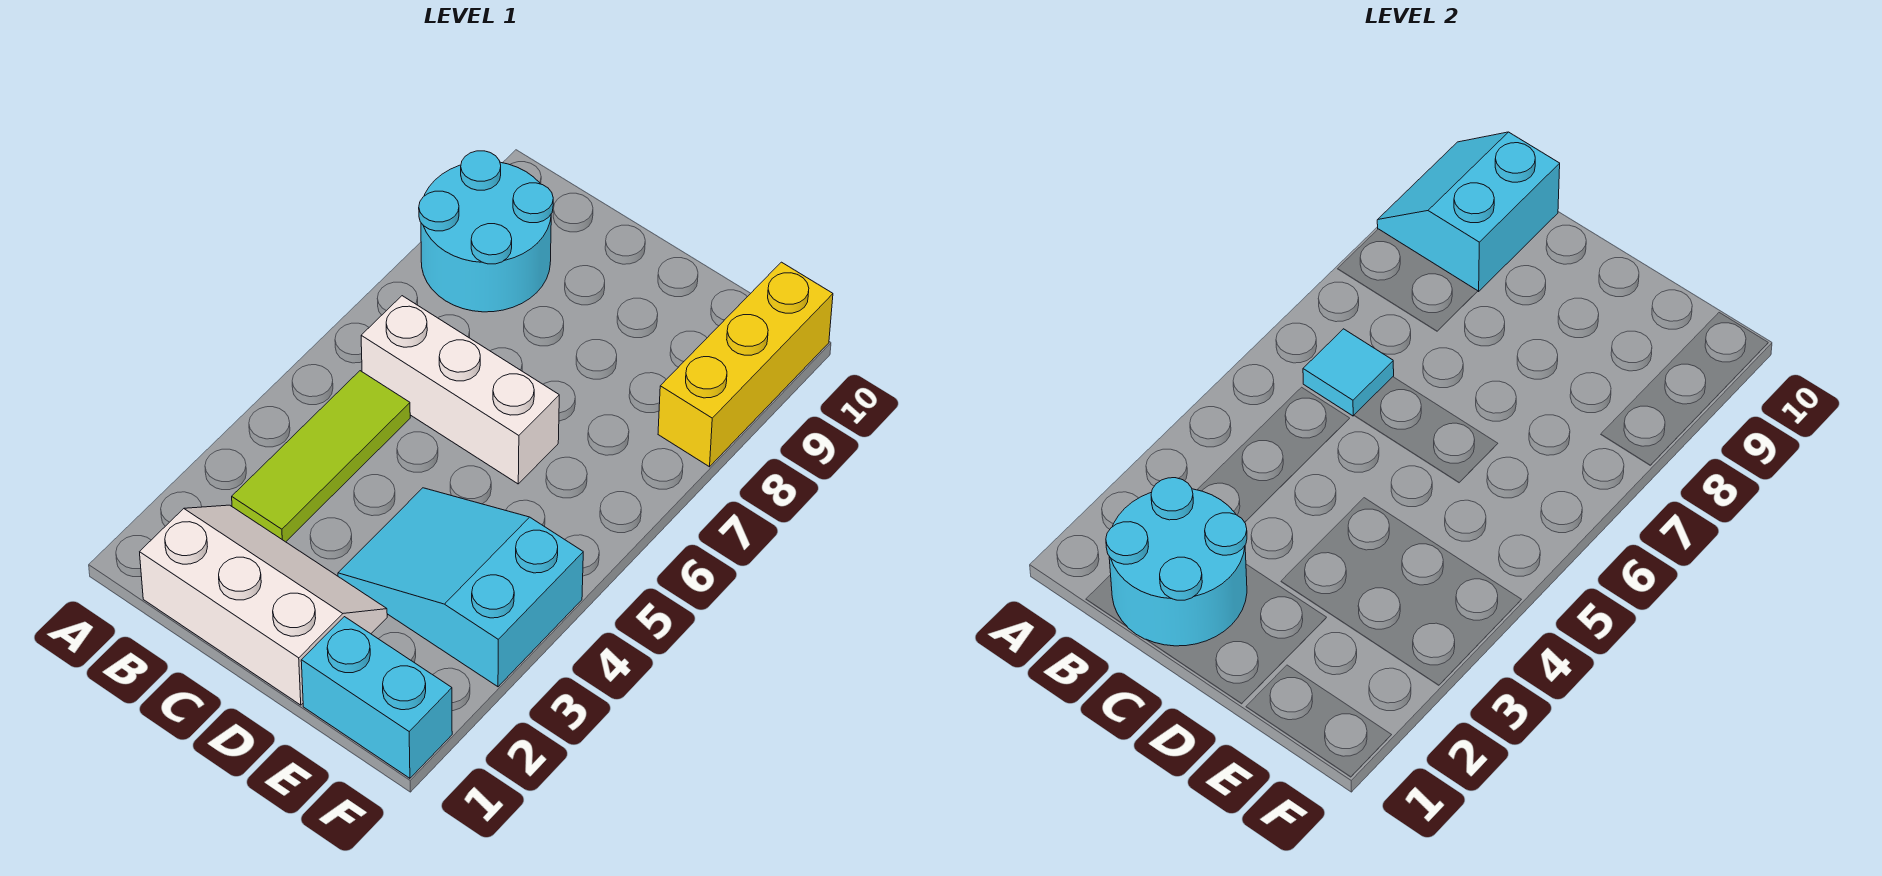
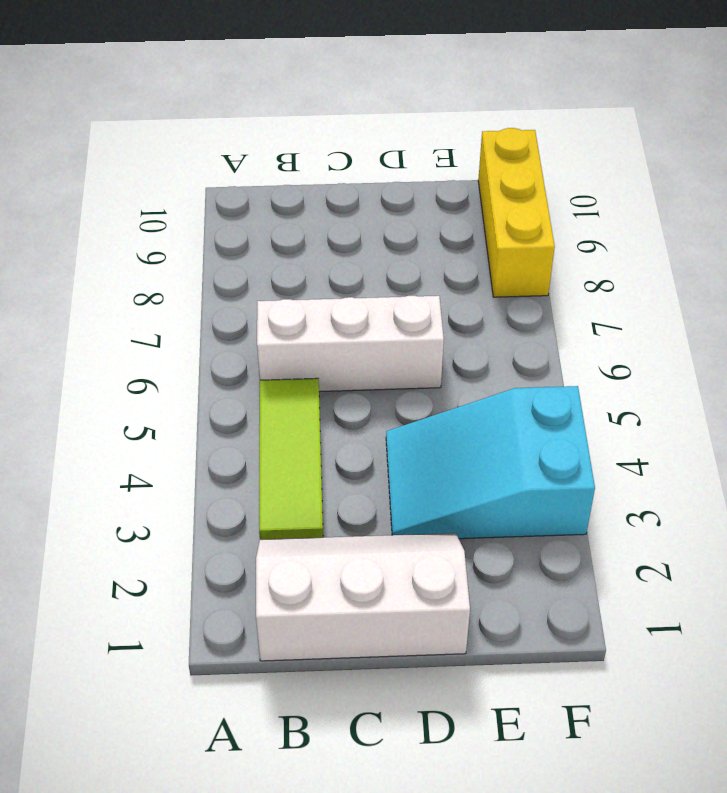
none -> cyan 2x2 round brick [419,151,553,312]
none -> cyan 1x2 brick [301,617,452,778]

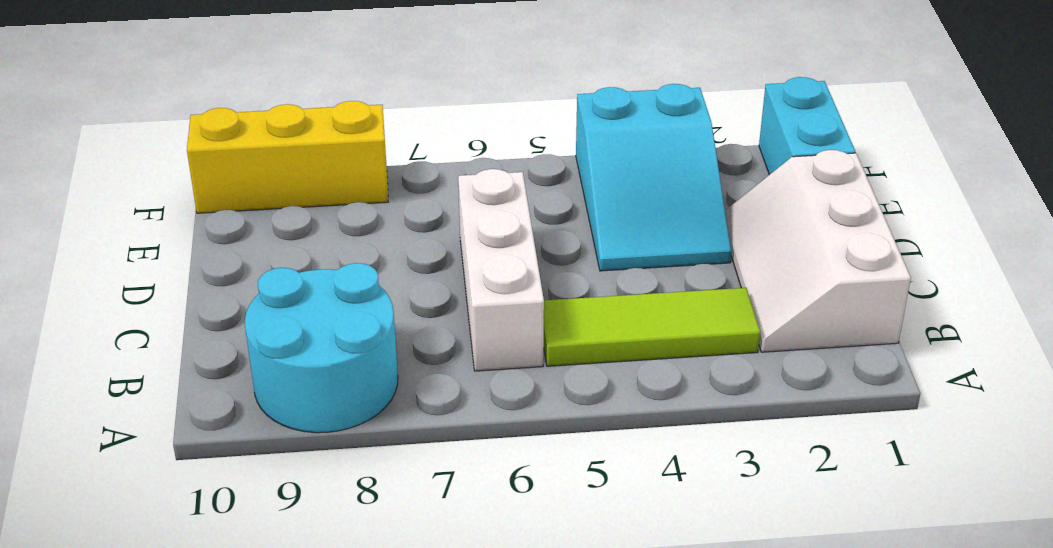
none -> cyan 2x2 slope [1377,132,1560,291]
none -> cyan 2x2 round brick [1106,478,1247,646]

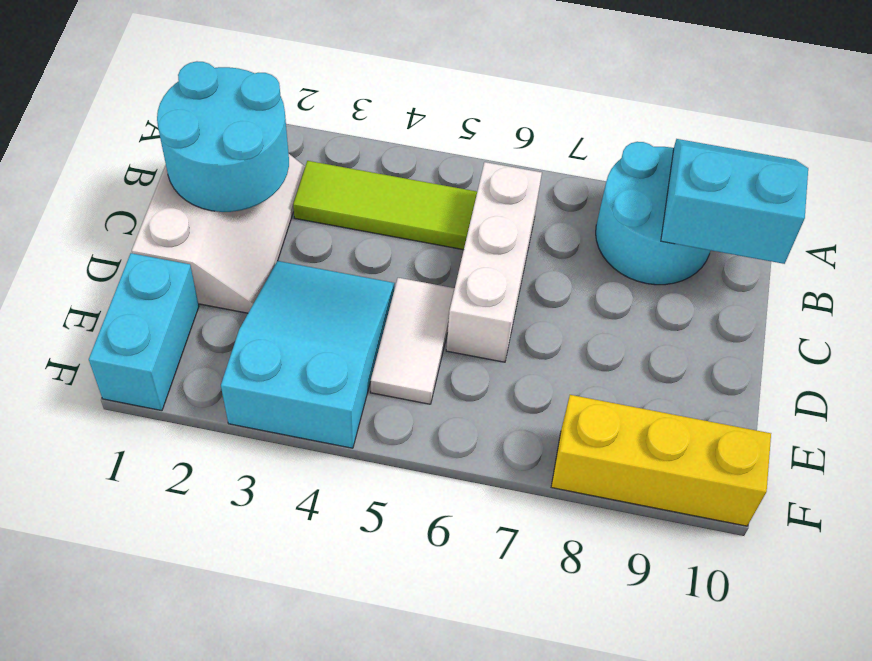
white 1x2 tile [371,278,455,404] -> none
none -> cyan 1x1 tile [1303,329,1394,416]

